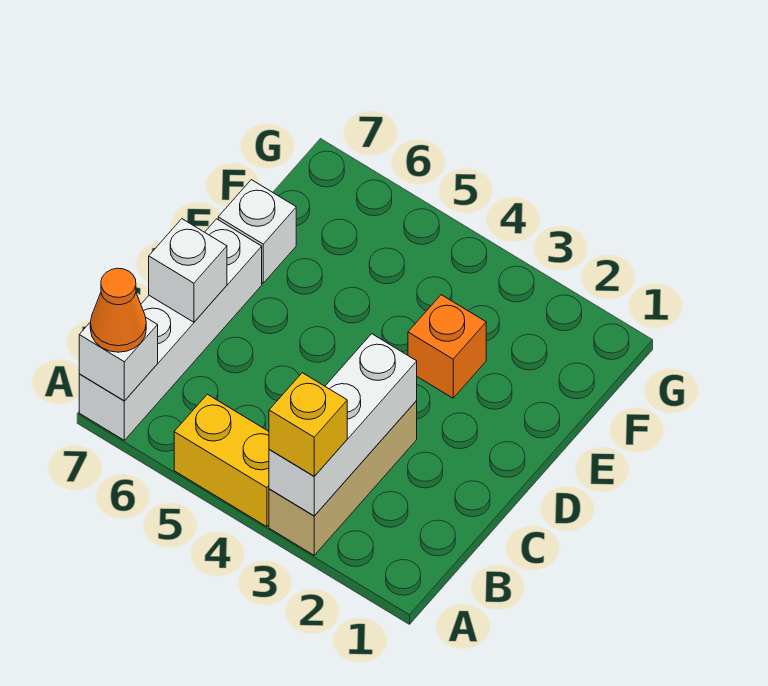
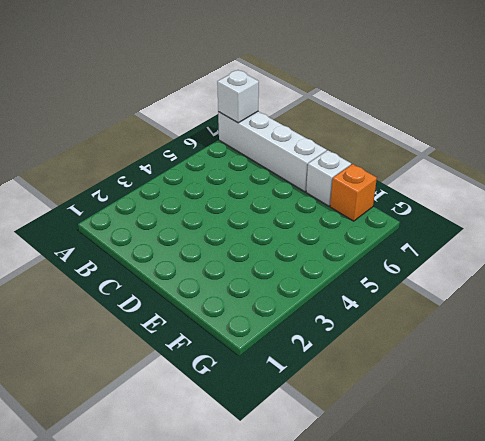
orange 1x1 brick [330,164,377,221] -> orange 1x1 brick moved to [408,295,486,398]
none -> tan 1x3 brick [269,400,417,555]
none -> yellow 1x2 brick [174,394,269,527]

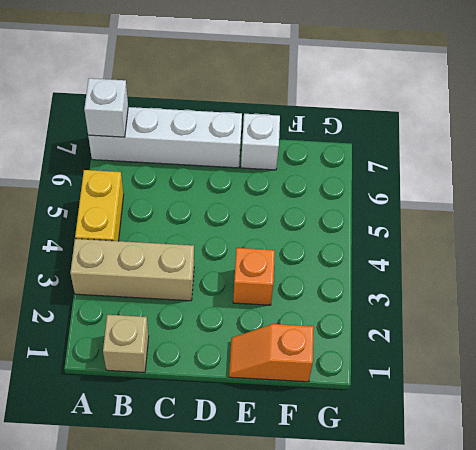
tan 1x1 brick [103,315,149,373] -> none
orange 1x2 slope [229,324,314,382] -> none
none -> white 1x3 brick [269,334,417,516]
none -> white 1x1 brick [149,219,227,322]

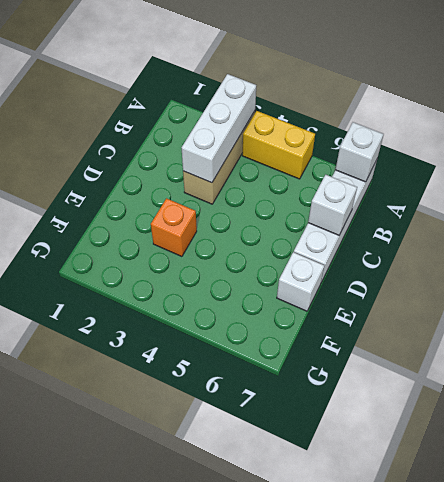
none -> yellow 1x1 brick [269,373,347,476]
none -> orange 1x1 cone [90,268,146,352]

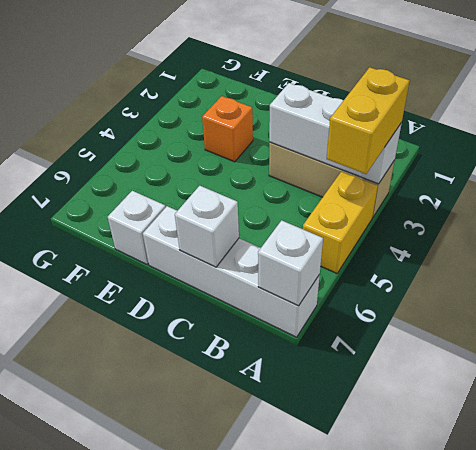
yellow 1x2 brick [327,67,409,174] -> yellow 1x1 brick [269,373,347,476]
none -> orange 1x1 cone [90,268,146,352]

